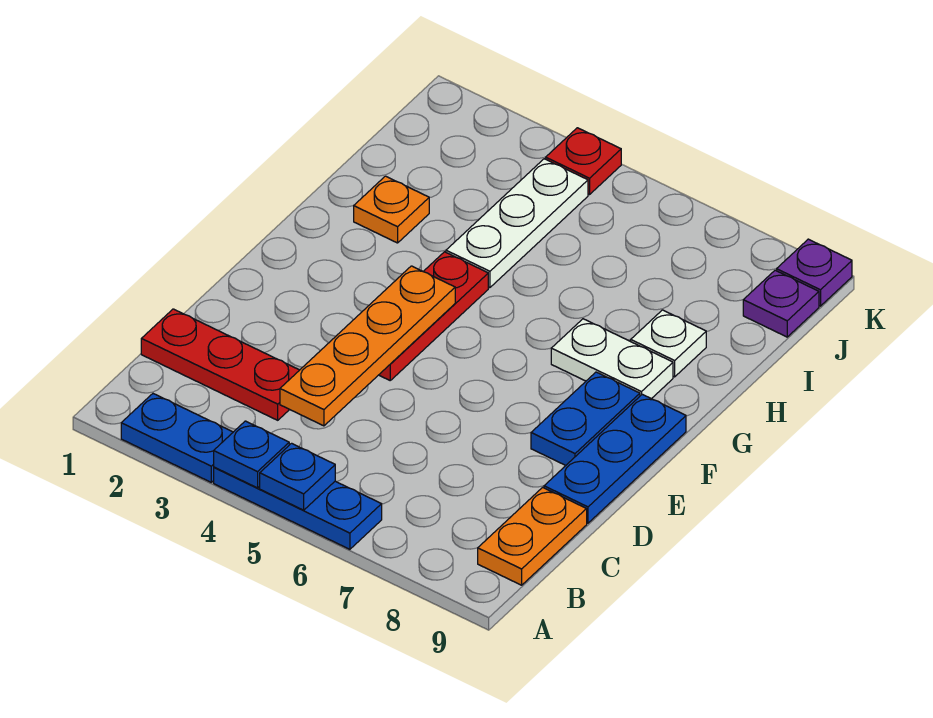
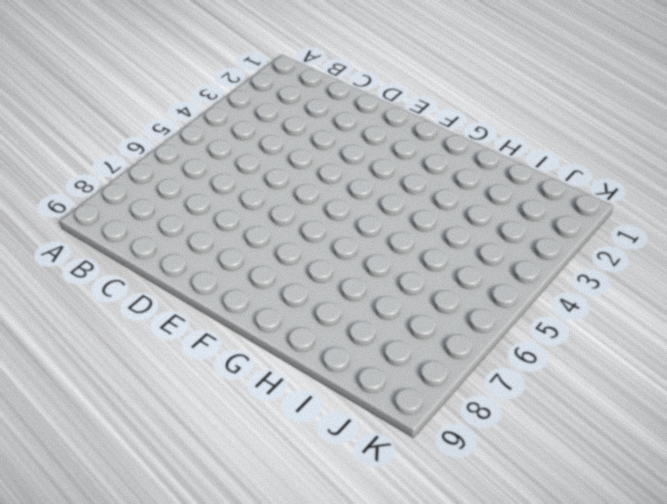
none -> blue 1x2 plate [121,394,233,482]
none -> blue 1x3 plate [214,467,382,549]
none -> orange 1x2 plate [478,487,587,585]

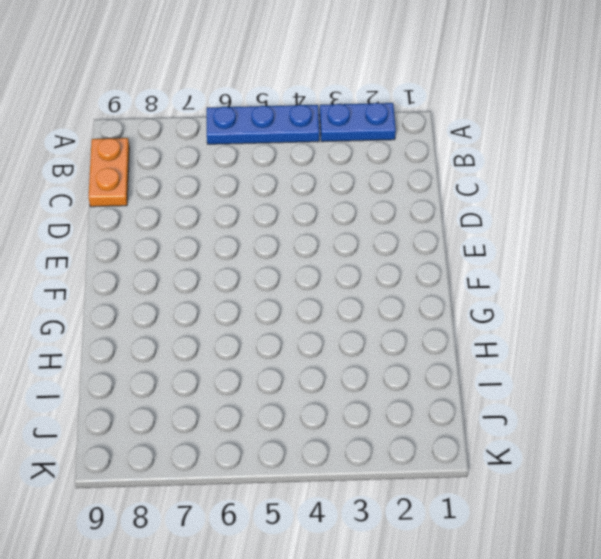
none -> red 1x3 plate [141,309,299,420]
none -> blue 1x3 plate [544,394,686,523]
none -> red 1x3 plate [379,252,488,380]

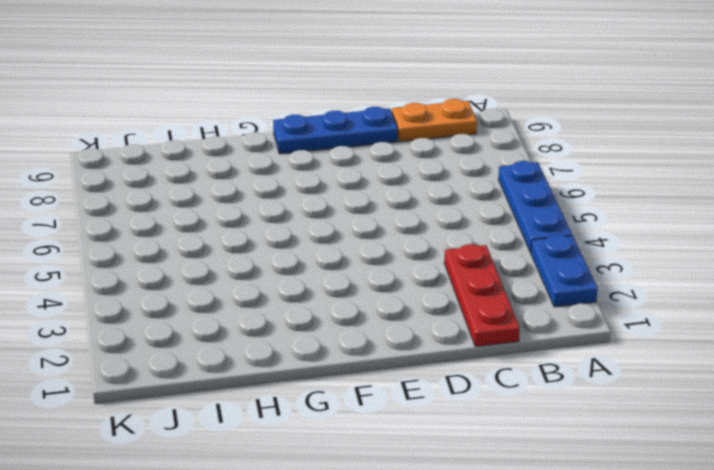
none -> red 1x3 plate [379,252,488,380]
none -> blue 1x2 plate [531,372,640,465]
none -> white 1x2 plate [551,319,673,399]

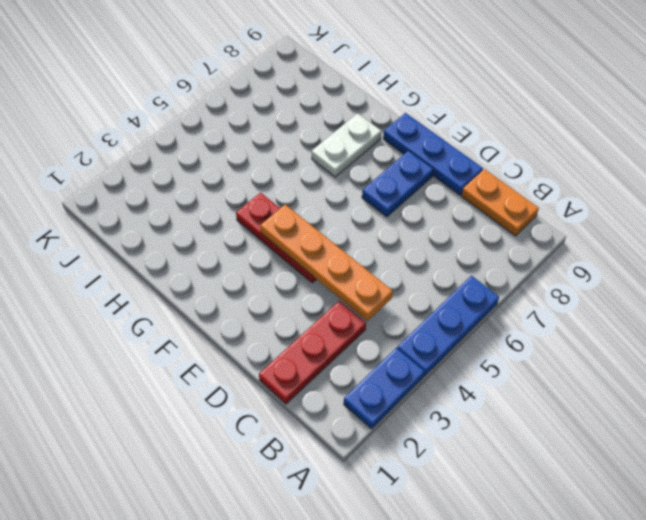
blue 1x2 plate [362,151,433,217] -> blue 1x2 plate turned to [531,372,640,465]
none -> orange 1x1 plate [354,176,429,243]
none -> white 1x3 plate [446,159,588,288]
none -> white 1x1 plate [631,310,706,377]

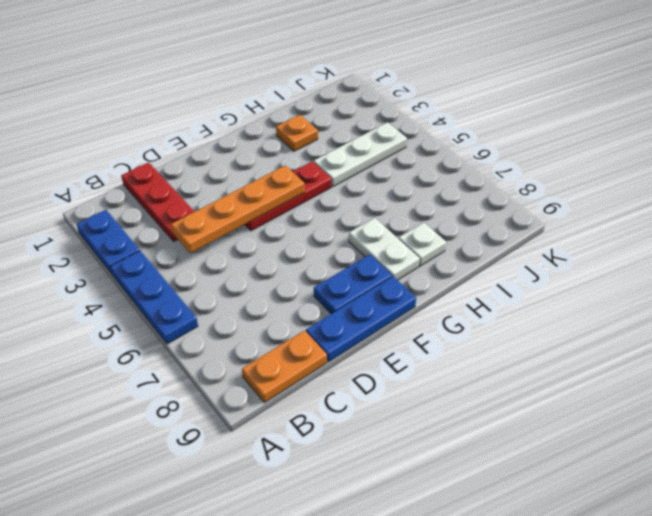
none -> purple 1x1 plate [743,270,819,337]
none -> red 1x1 plate [546,128,621,195]
none -> purple 1x1 plate [777,239,852,306]

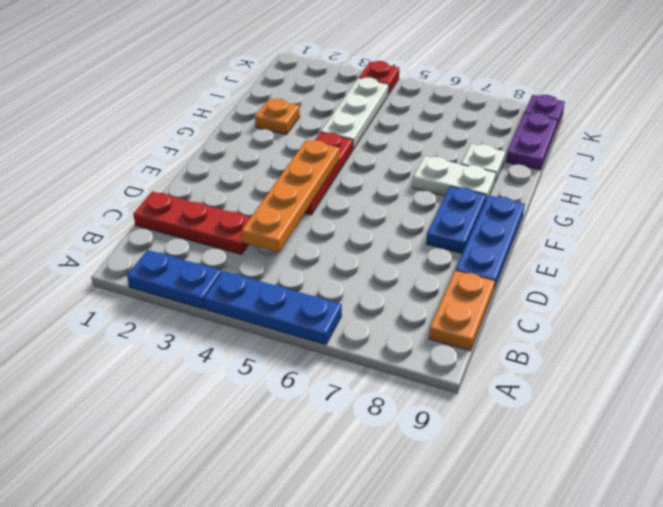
purple 1x2 plate [506,113,558,170] -> purple 1x1 plate [743,270,819,337]
none -> blue 1x1 plate [214,421,289,488]
none -> blue 1x1 plate [260,443,335,510]

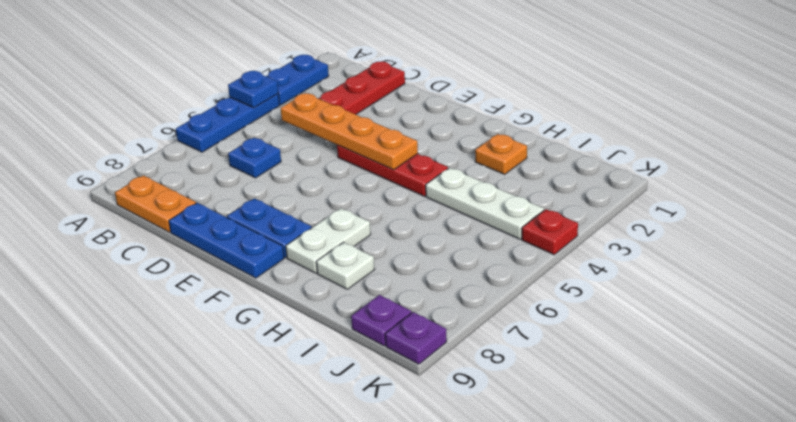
blue 1x1 plate [228,138,281,178] -> blue 1x1 plate moved to [260,443,335,510]

